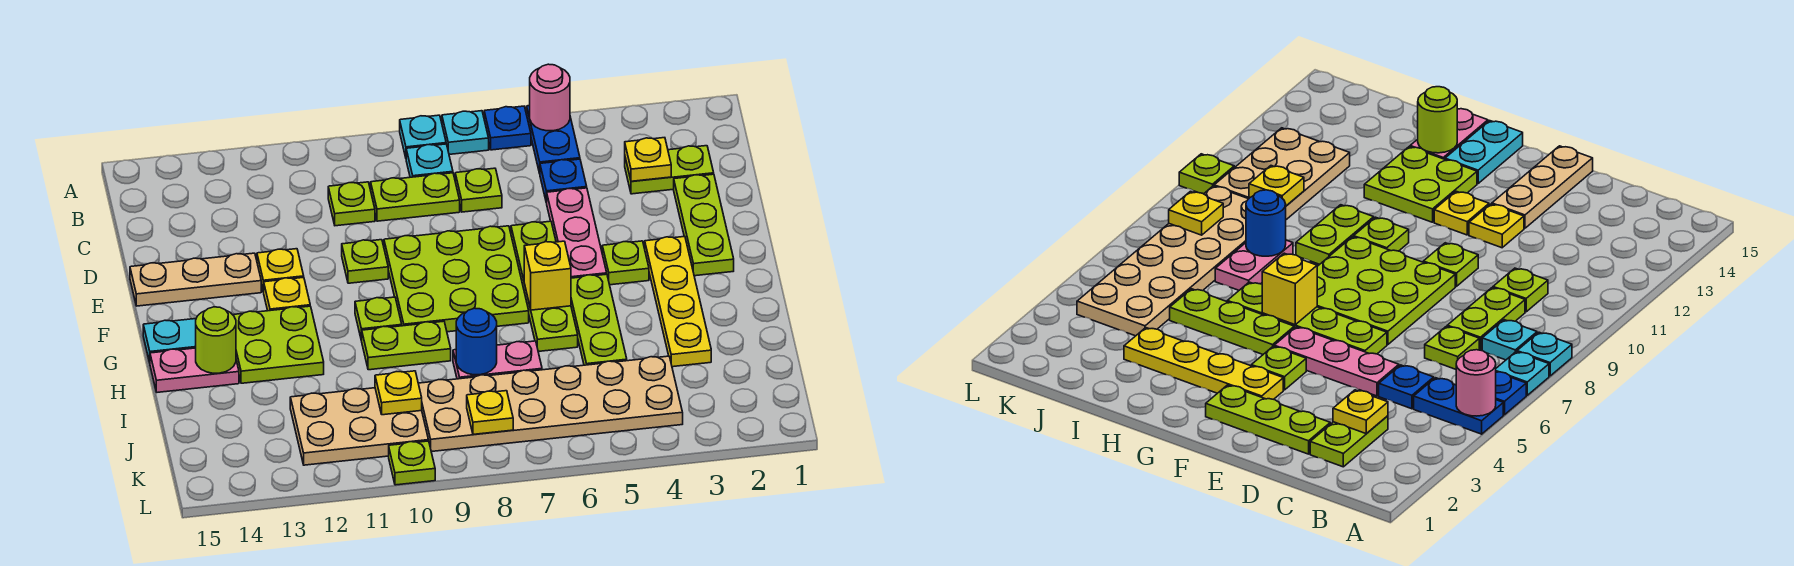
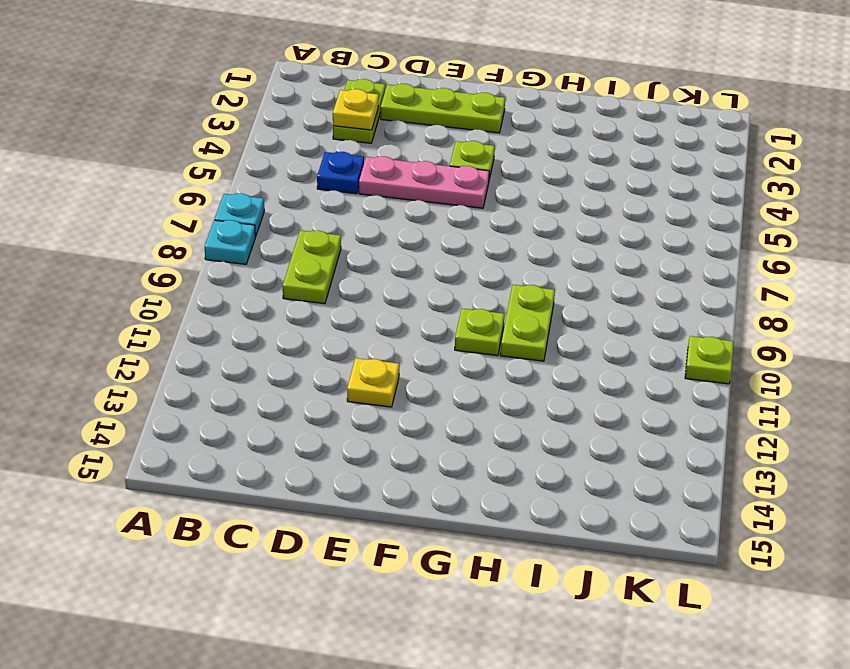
none -> blue 1x2 plate [527,106,580,173]
none -> blue 1x1 plate [484,106,531,150]
none -> cyan 1x1 plate [406,144,453,177]
none -> lime 1x1 plate [455,168,502,212]

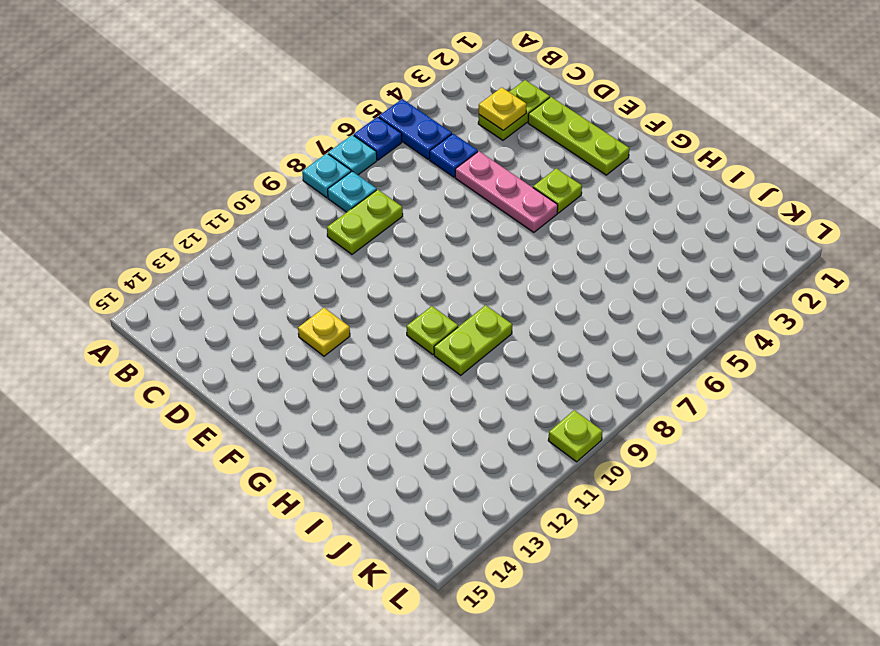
none -> lime 1x1 plate [455,168,502,212]
none -> lime 1x1 plate [328,182,375,226]
none -> lime 1x4 plate [511,221,578,352]
none -> lime 3x3 plate [384,226,529,332]

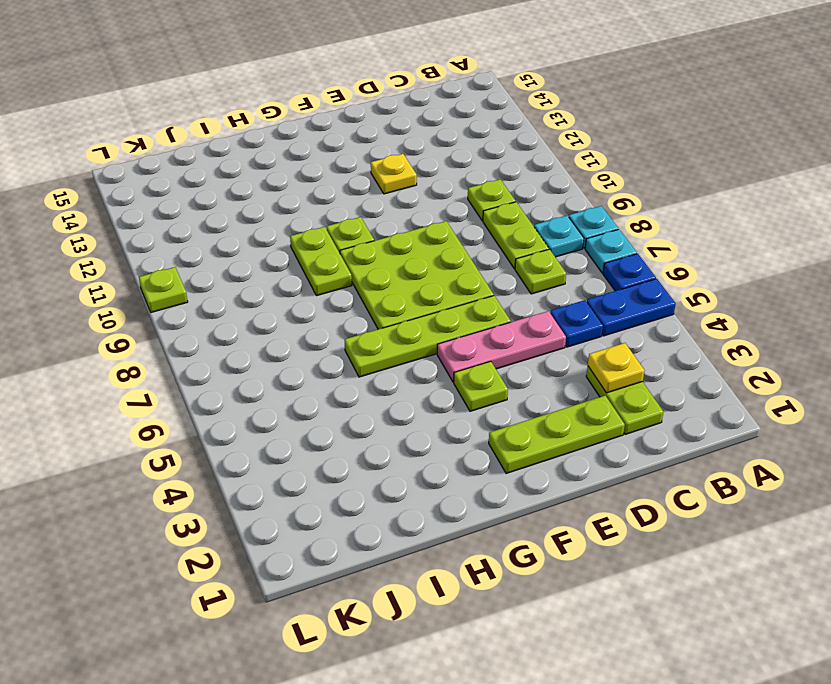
none -> lime 1x1 plate [342,240,388,283]
none -> tan 1x3 plate [130,253,261,306]
none -> yellow 1x4 plate [645,236,711,367]
none -> yellow 1x1 plate [264,277,310,311]

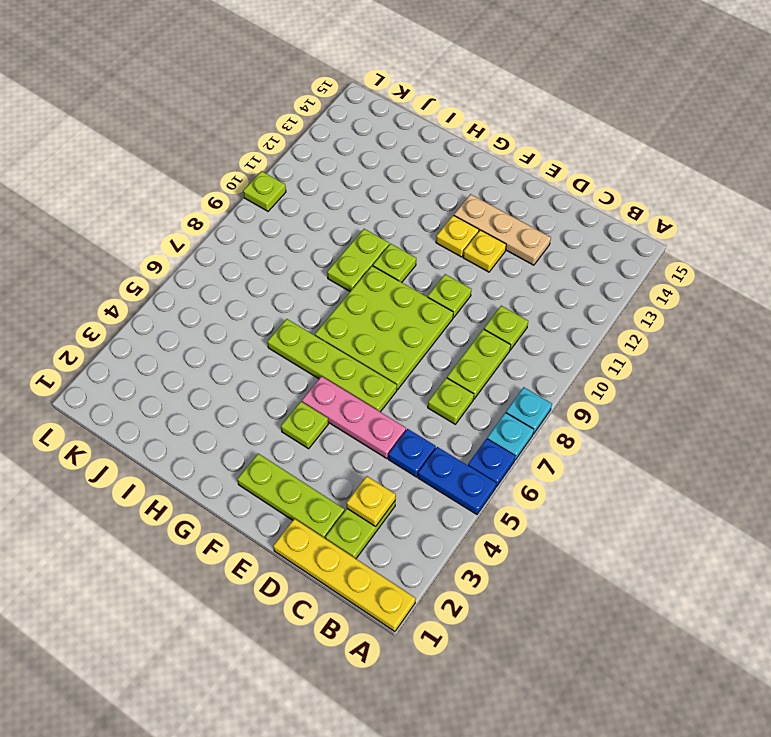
yellow 1x4 plate [273,519,416,632] -> yellow 1x4 plate moved to [645,236,711,367]
tan 1x3 plate [454,194,551,265] -> tan 1x3 plate turned to [130,253,261,306]
none -> cyan 1x1 plate [406,144,453,177]
none -> lime 1x3 plate [571,274,627,365]
none -> lime 2x2 plate [233,306,324,383]
none -> cyan 1x2 plate [143,319,196,362]

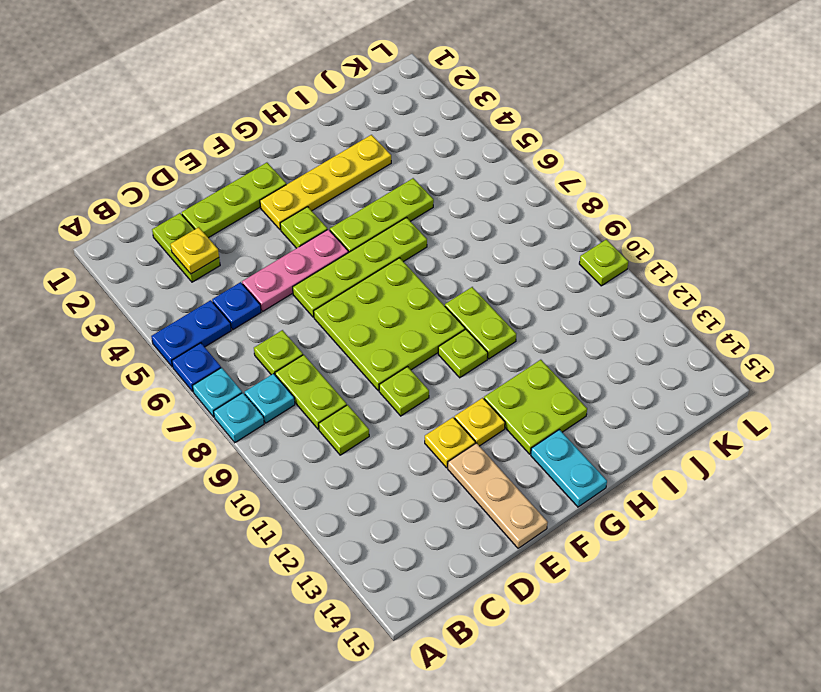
none -> pink 1x2 plate [150,348,239,392]
none -> pink 1x2 plate [453,341,542,379]
none -> tan 2x6 plate [418,356,683,452]
none -> tan 2x3 plate [290,388,429,465]

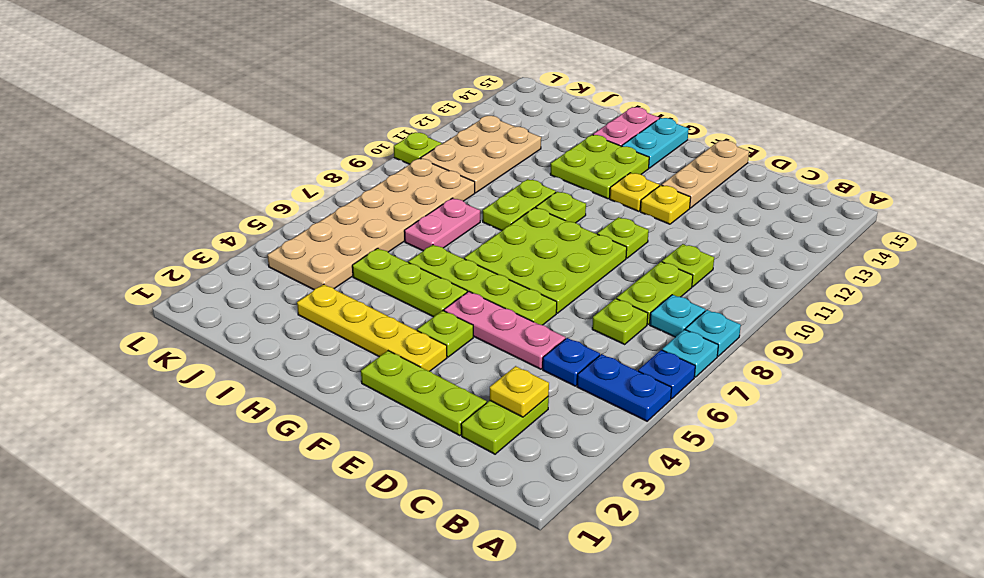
none -> pink 1x1 round brick [530,64,570,131]
none -> yellow 1x1 brick [524,241,571,310]
none -> lime 1x1 round brick [196,307,236,373]
none -> blue 1x1 round brick [456,308,497,375]

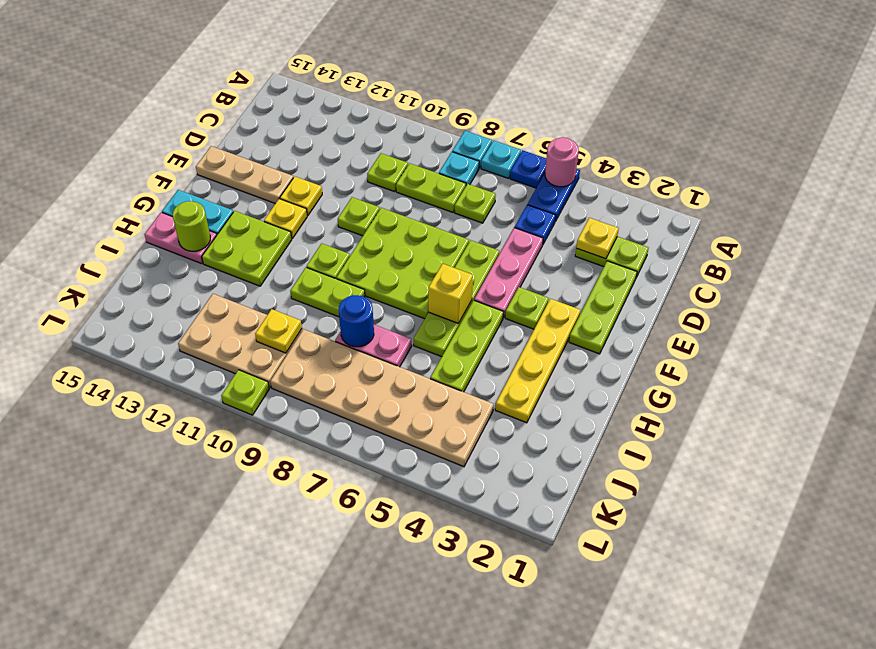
none -> yellow 1x1 plate [467,391,513,434]

